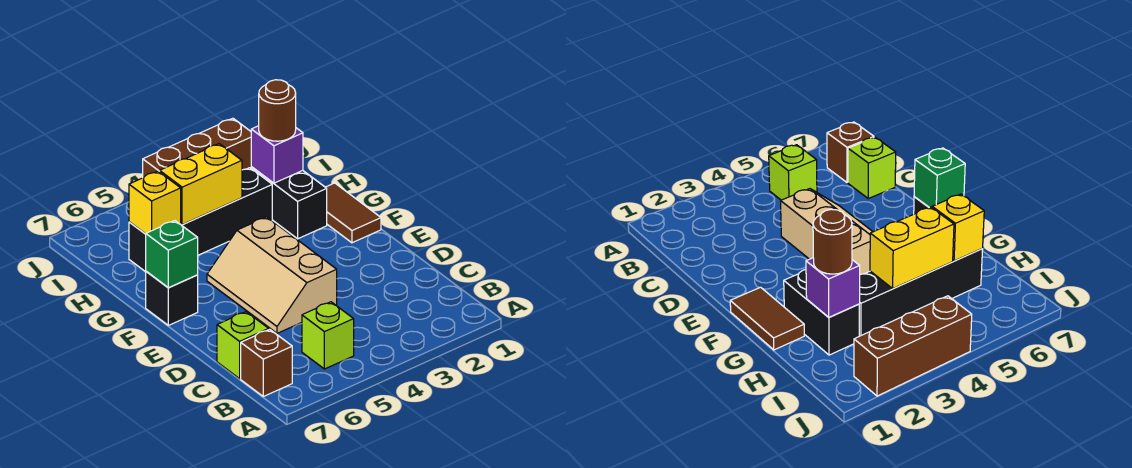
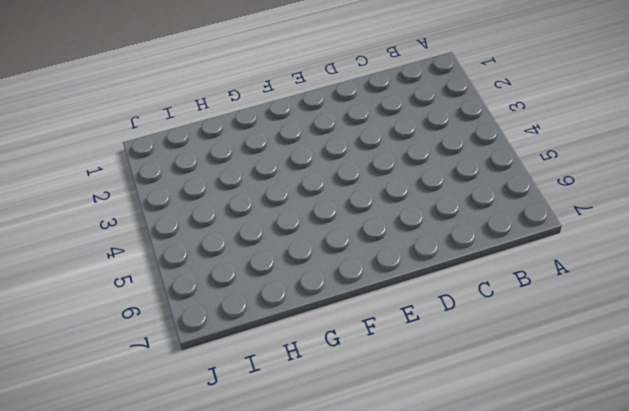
none -> lime 1x1 brick [302,302,354,369]
none -> brown 1x1 brick [241,329,292,396]
none -> lime 1x1 brick [217,312,269,379]

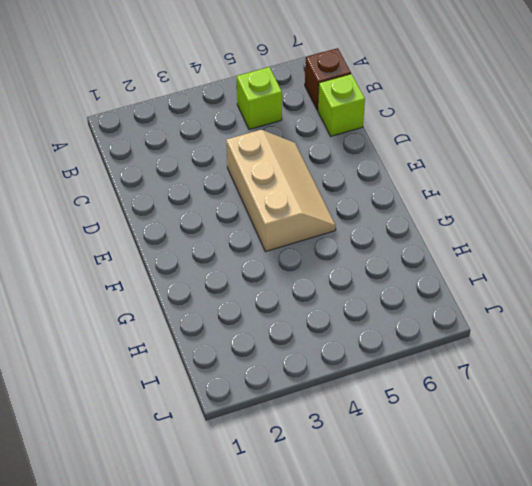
none -> brown 1x2 tile [326,183,381,243]
none -> black 1x1 brick [146,271,198,325]
none -> black 1x2 brick [251,167,327,239]

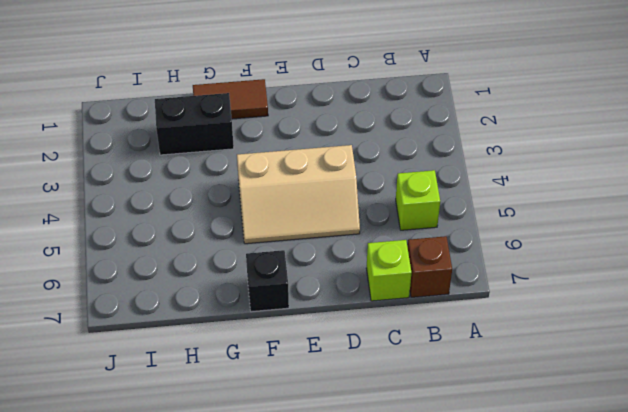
none -> black 1x4 brick [129,168,272,272]
none -> brown 1x3 brick [143,118,251,178]
none -> green 1x1 brick [146,221,198,288]

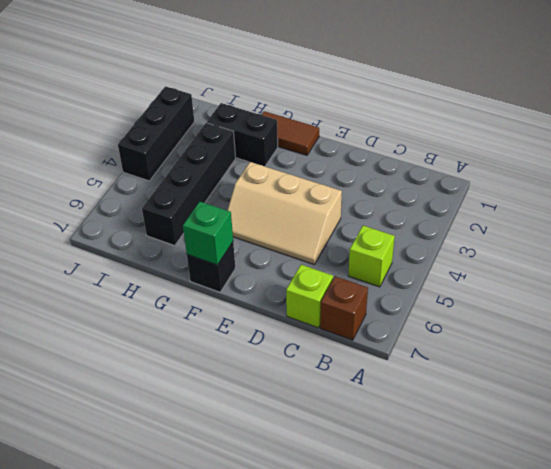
black 1x3 brick [118,86,194,181] -> brown 1x3 brick [143,118,251,178]
none -> purple 1x1 brick [251,126,303,183]
none -> yellow 1x2 brick [160,144,242,225]
none -> yellow 1x1 brick [129,171,181,234]

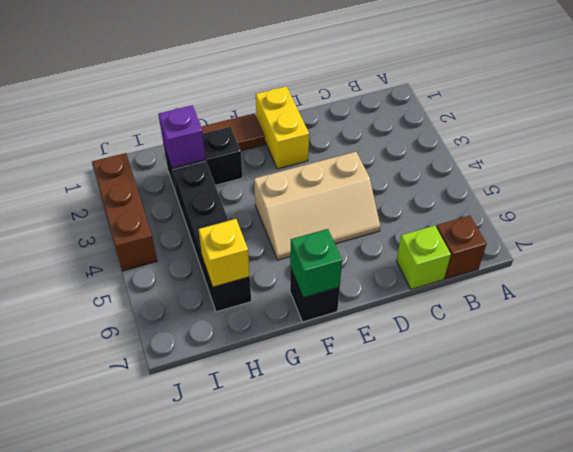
yellow 1x2 brick [256,86,309,169] -> yellow 1x2 brick moved to [160,144,242,225]
none -> lime 1x1 brick [302,302,354,369]
none -> brown 1x1 round brick [259,80,296,141]

